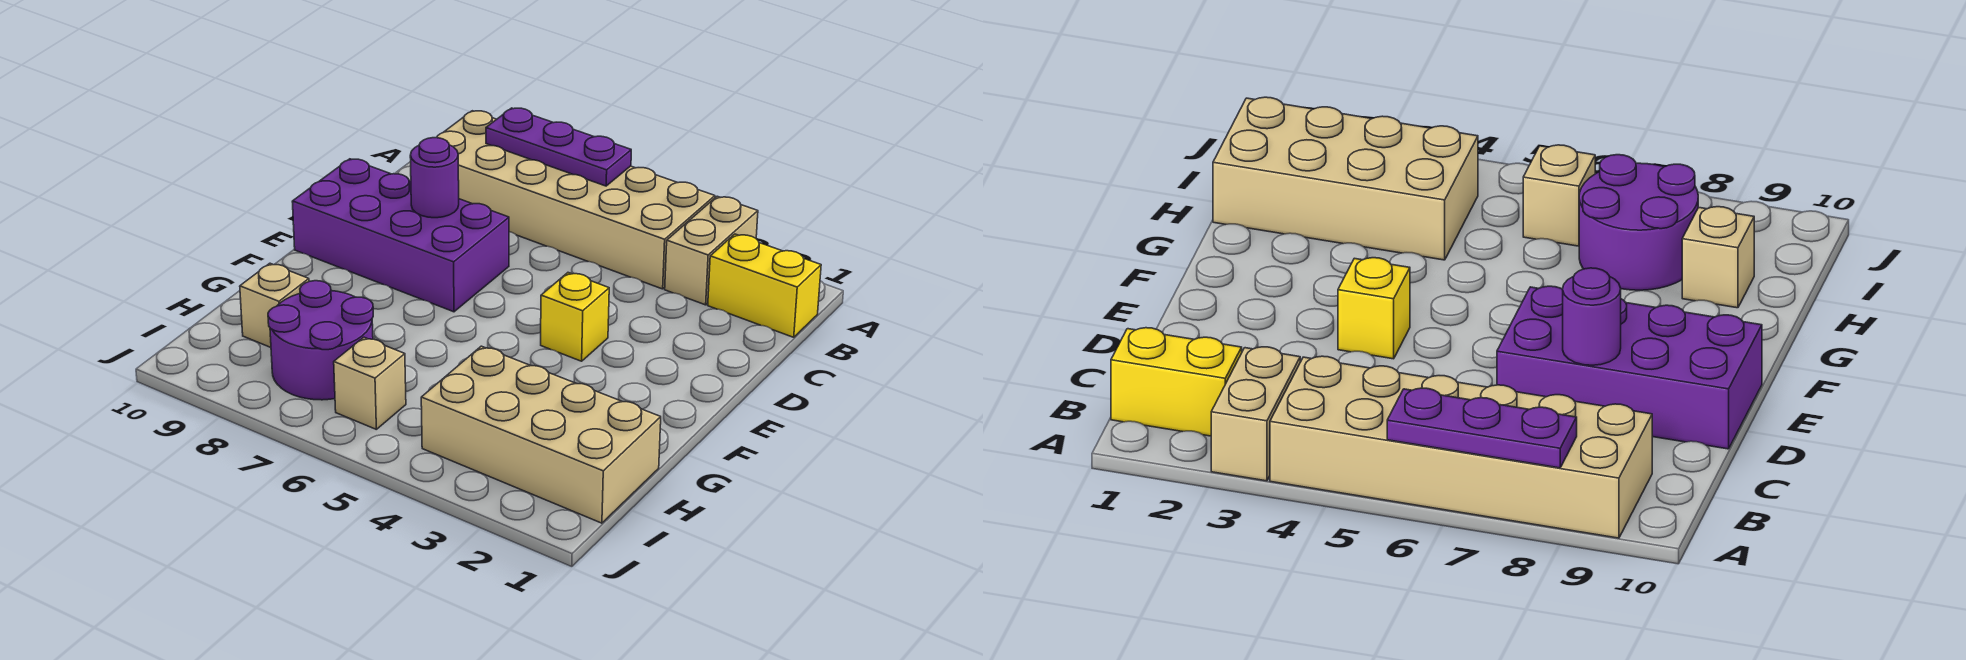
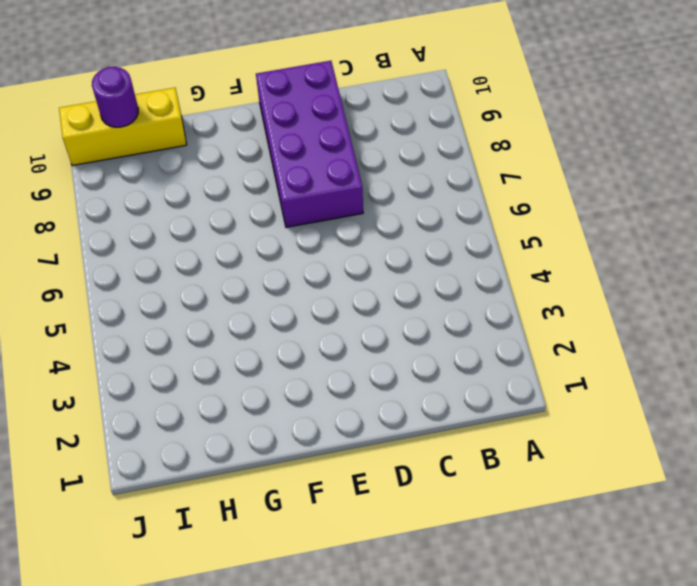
yellow 1x3 brick [59,88,187,166] -> none
purple 1x1 round brick [92,67,138,127] -> purple 1x1 round brick moved to [410,138,459,218]
none -> tan 1x2 brick [665,196,758,305]
none -> tan 2x6 brick [437,111,715,289]

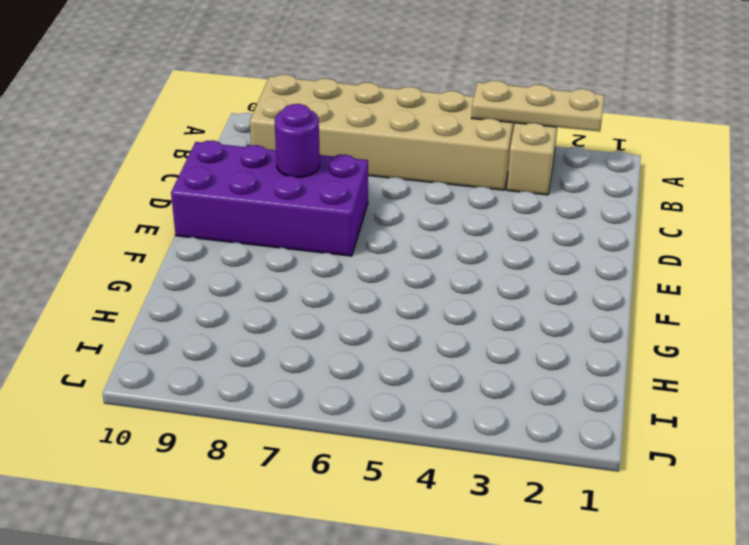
tan 1x3 plate [472,81,604,132] -> none
none -> yellow 1x2 brick [708,234,821,337]
none -> yellow 1x1 brick [541,273,609,361]

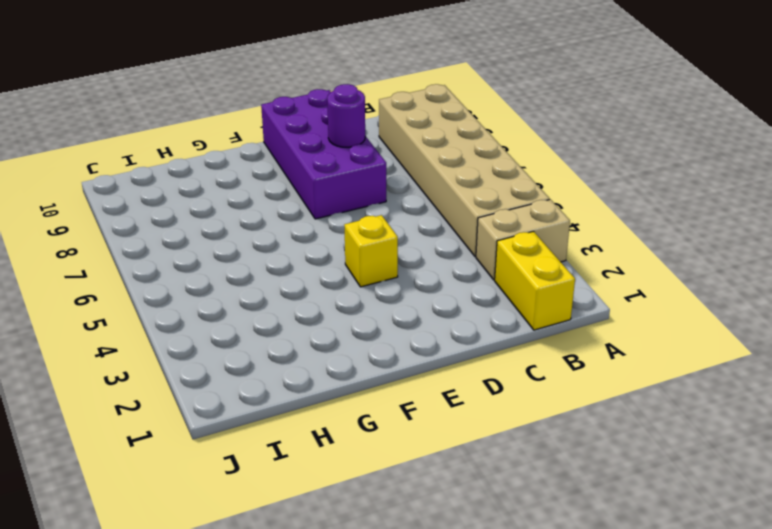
none -> tan 2x4 brick [421,346,661,523]
none -> purple 2x2 round brick [268,281,373,400]

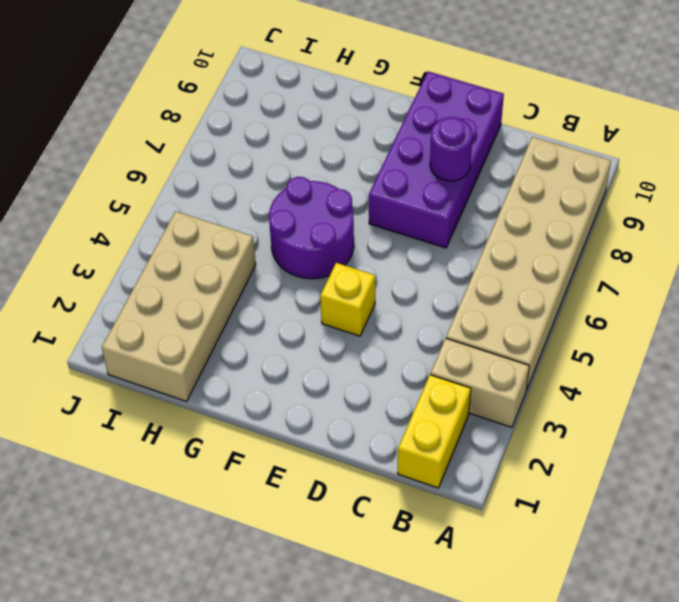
purple 2x2 round brick [269,177,354,279] -> purple 2x2 round brick moved to [268,281,373,400]
none -> tan 1x1 brick [240,263,309,347]
none -> tan 1x1 brick [334,337,406,429]

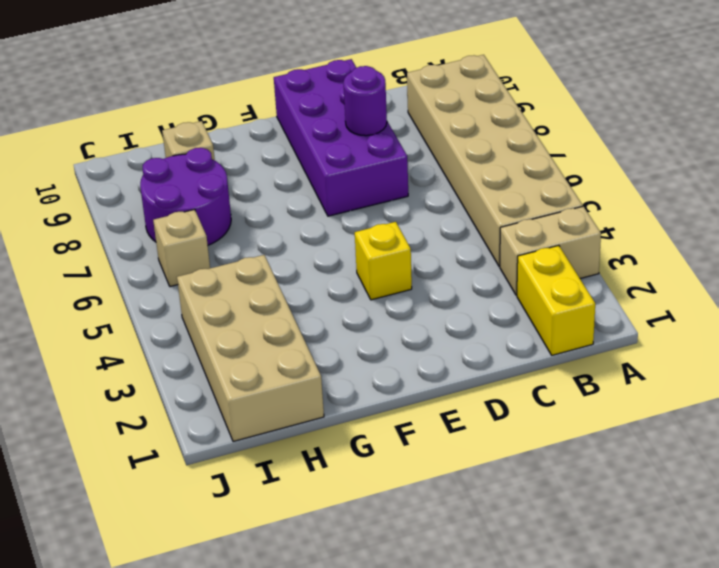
none -> purple 1x3 plate [486,108,631,186]

